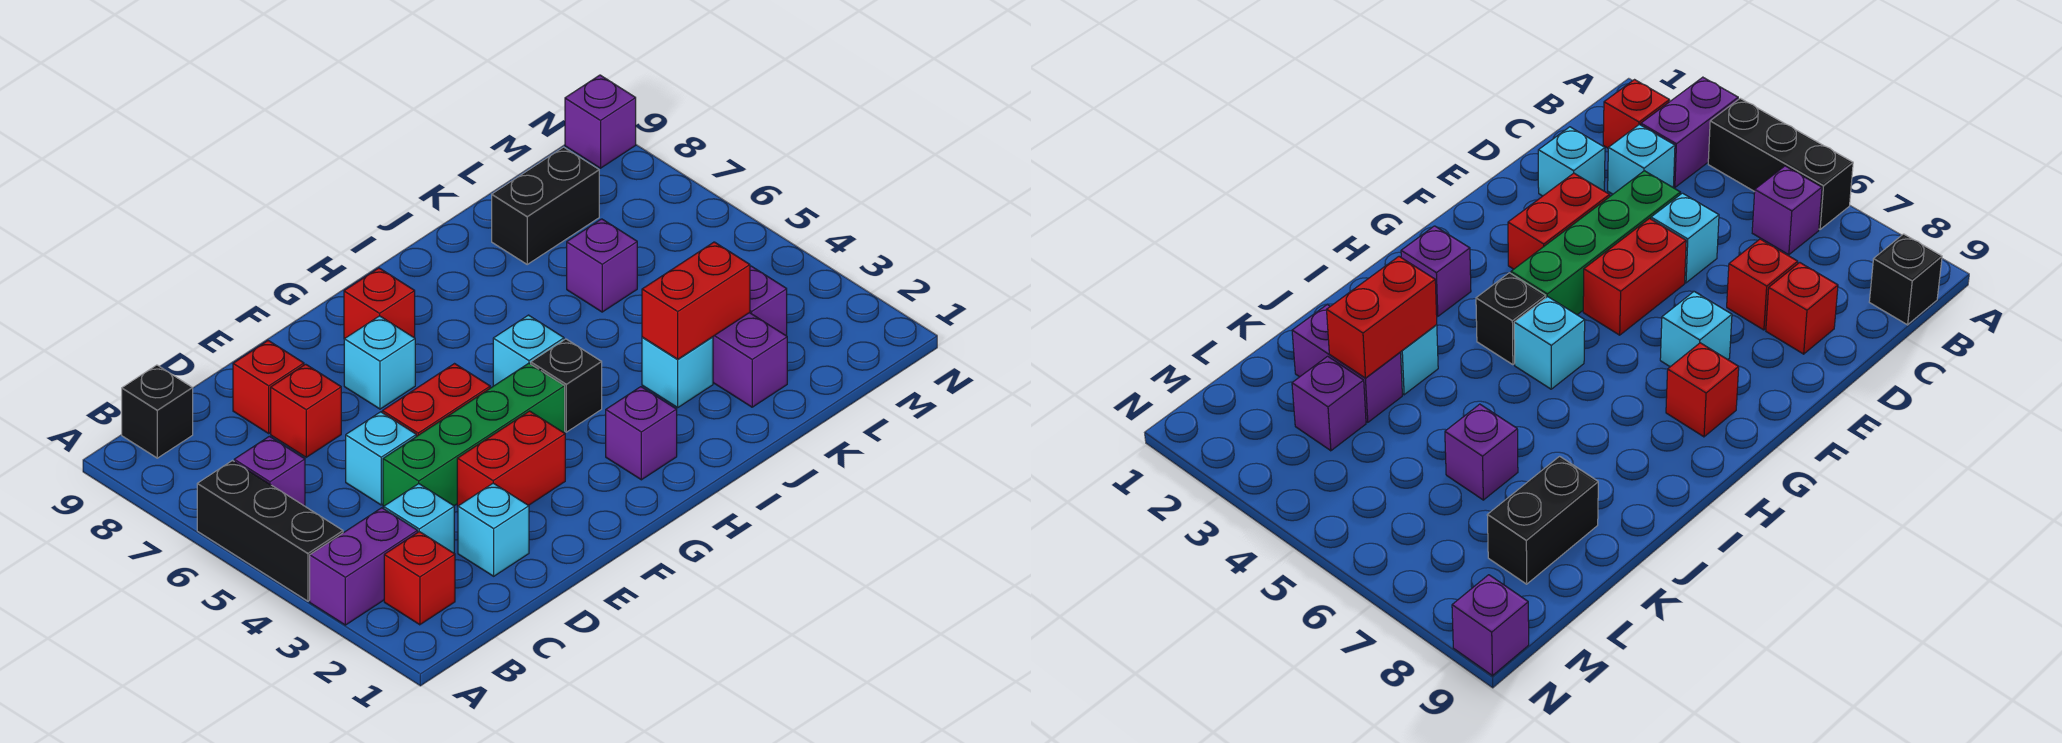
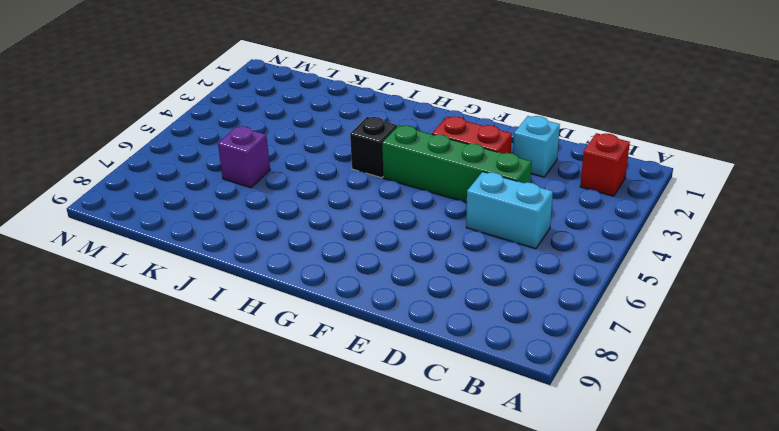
cyan 1x2 brick [466,172,553,249] -> cyan 1x1 brick [346,412,416,505]
none -> purple 1x2 brick [310,508,418,625]
none -> black 1x3 brick [197,461,343,601]
none -> purple 1x1 brick [234,436,305,506]

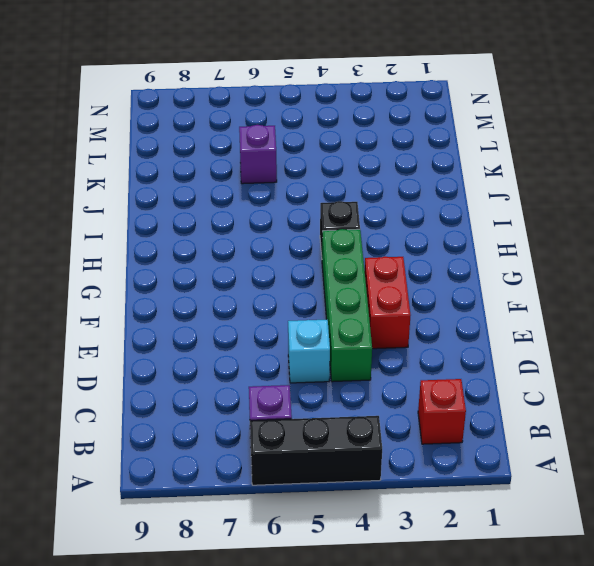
none -> purple 1x2 brick [310,508,418,625]
none -> black 1x1 brick [122,365,193,458]
none -> cyan 1x1 brick [384,484,454,553]

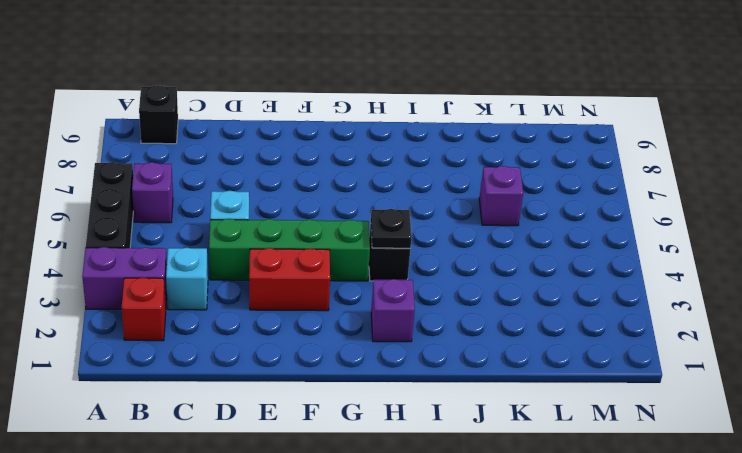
black 1x1 plate [371,209,412,248] -> none
none -> cyan 1x1 brick [458,483,529,576]
none -> red 1x1 brick [271,364,341,457]
none -> red 1x1 brick [233,341,304,433]

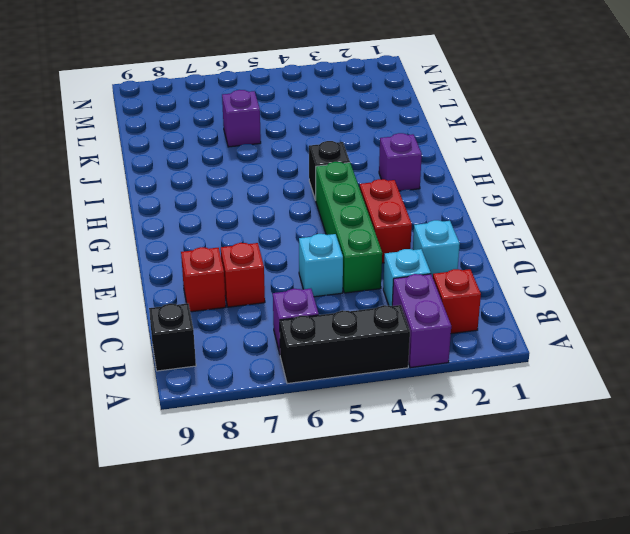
none -> red 1x2 brick [382,364,490,437]
none -> cyan 1x1 brick [344,316,415,409]
none -> red 1x1 brick [344,268,415,339]

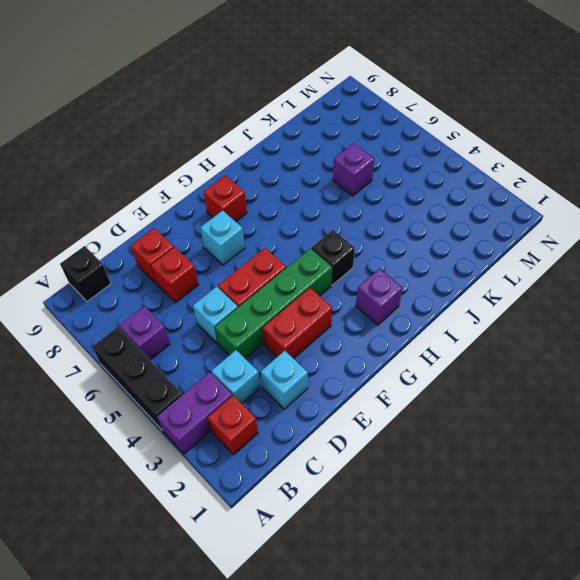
none -> cyan 1x1 brick [493,315,564,386]
none -> cyan 1x1 brick [642,337,713,407]
none -> purple 1x2 brick [713,313,787,407]

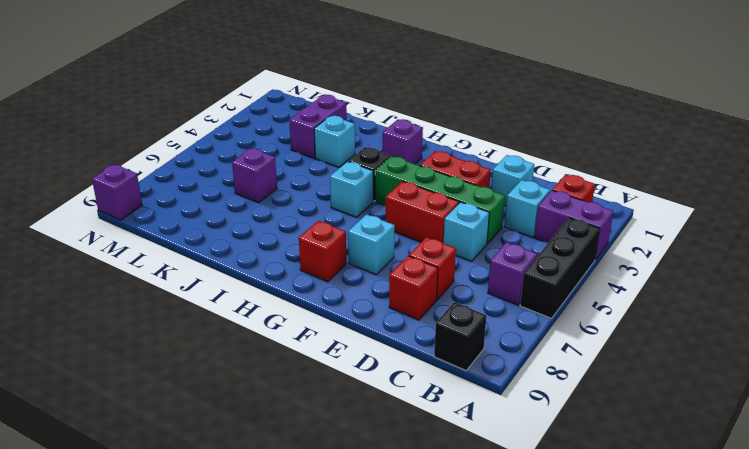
none -> black 1x2 brick [492,147,599,264]
none -> purple 1x1 brick [750,266,787,336]
none -> red 1x2 brick [642,242,750,359]

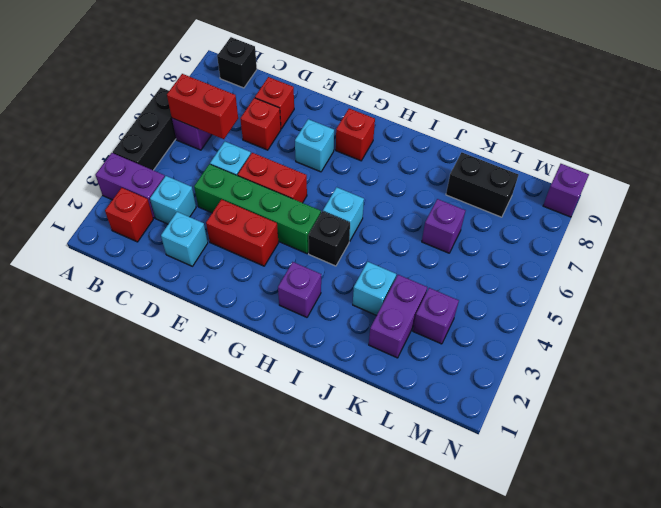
red 1x2 brick [167,74,238,139] -> red 1x2 brick moved to [642,242,750,359]

